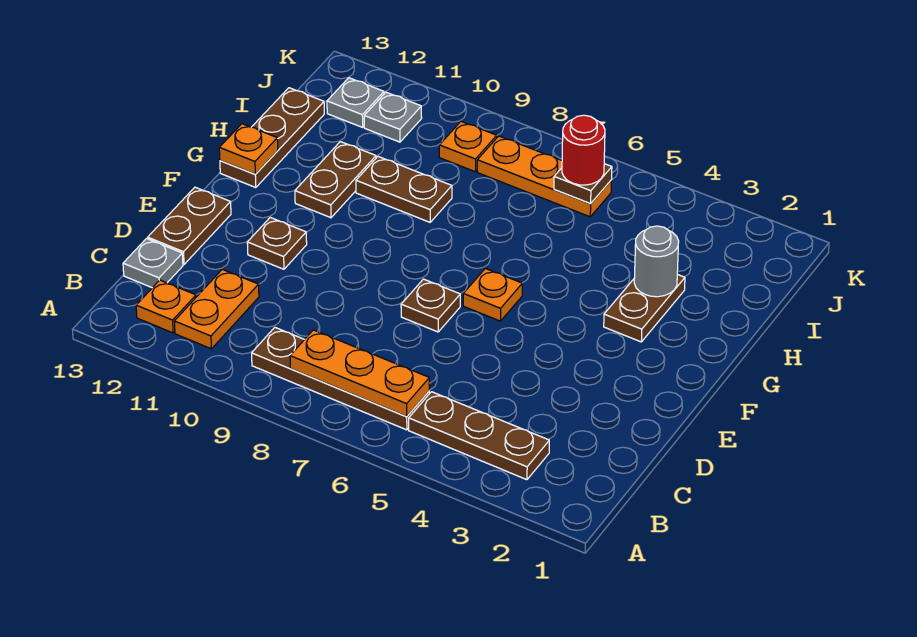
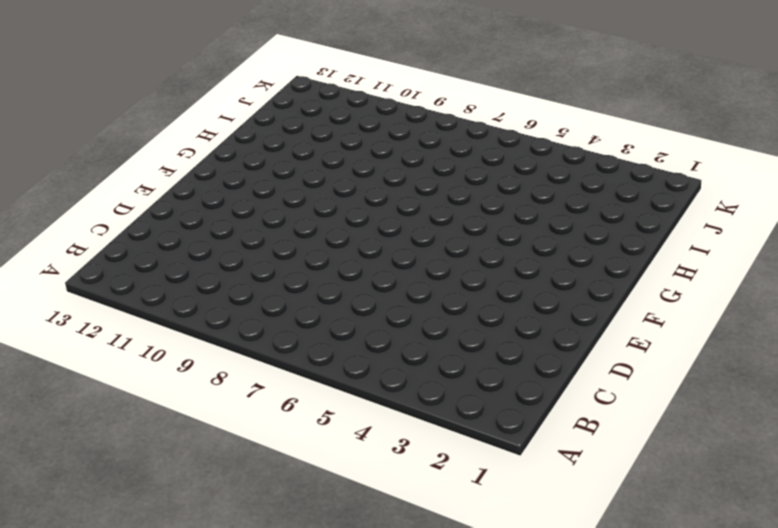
none -> brown 1x3 plate [409,392,549,480]
none -> brown 1x4 plate [252,328,429,430]
none -> orange 1x2 plate [174,269,259,349]

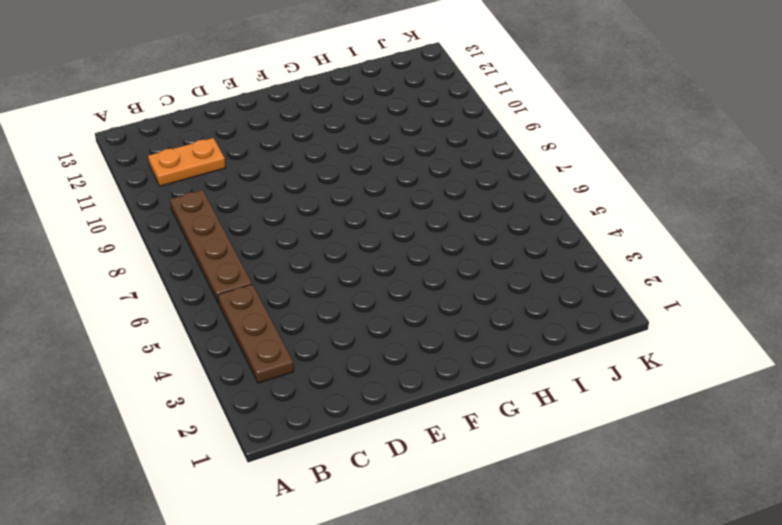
none -> orange 1x1 plate [136,280,196,333]
none -> grey 1x1 plate [123,239,183,288]
none -> brown 1x2 plate [148,187,231,264]

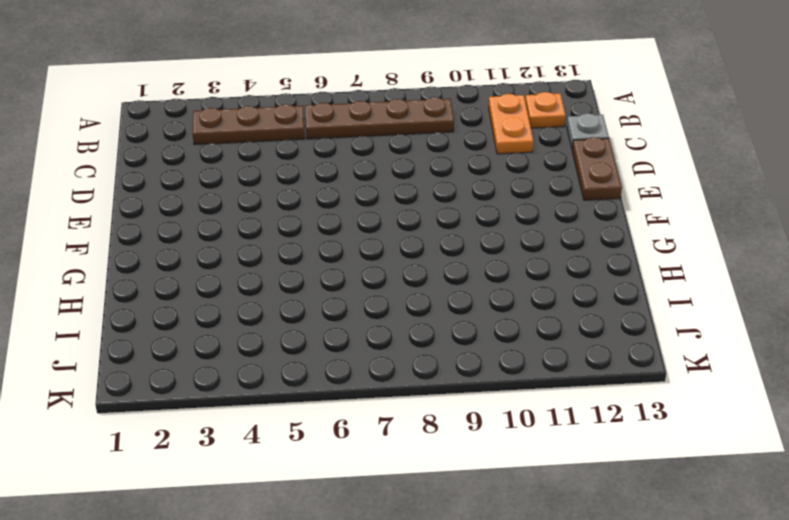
none -> brown 1x1 plate [401,279,460,332]
none -> brown 1x1 plate [247,218,307,269]
none -> orange 1x1 plate [463,268,522,321]

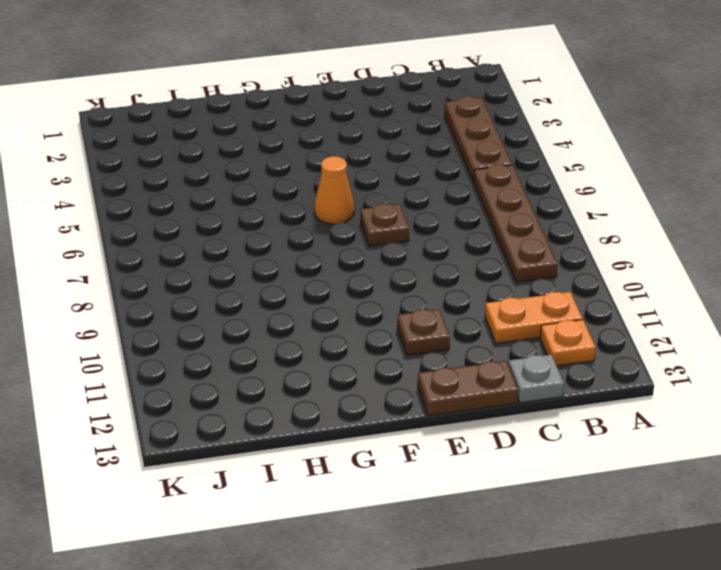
orange 1x1 cone [314,156,354,224] -> orange 1x1 plate [463,268,522,321]
none -> brown 1x2 plate [604,274,685,342]
none -> brown 1x2 plate [295,142,376,218]
none -> brown 1x3 plate [220,88,324,188]

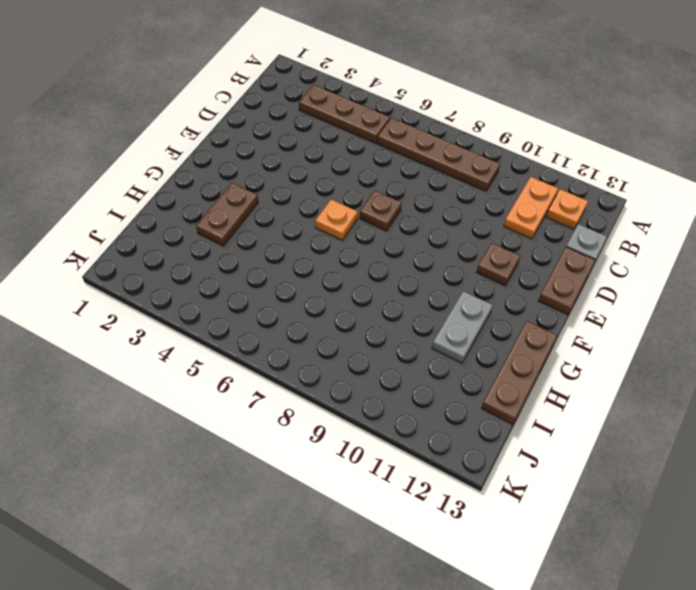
grey 1x2 plate [432,291,493,363] -> brown 1x2 plate [295,142,376,218]
none -> brown 1x2 plate [356,157,452,222]
none -> orange 1x3 plate [477,136,612,217]
none -> orange 1x1 plate [439,122,497,172]

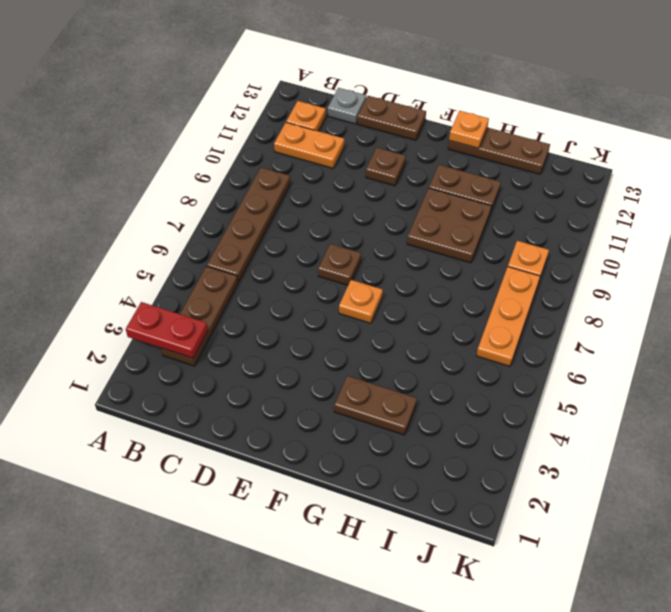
red 1x2 plate [126,302,208,358] -> none
brown 2x2 plate [407,188,491,263] -> brown 1x2 plate [356,157,452,222]
none -> grey 1x1 plate [364,92,422,142]
none -> grey 1x1 plate [327,78,384,127]
none -> orange 1x3 plate [290,330,429,416]

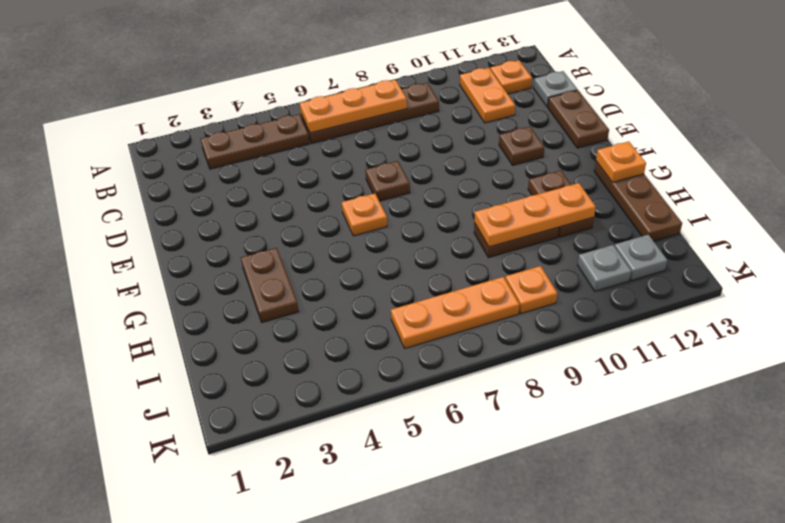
orange 1x3 plate [475,183,596,247] -> none
none -> grey 1x1 round brick [634,226,679,297]
none -> brown 1x1 plate [554,164,612,204]
none -> red 1x1 round brick [562,115,605,185]

